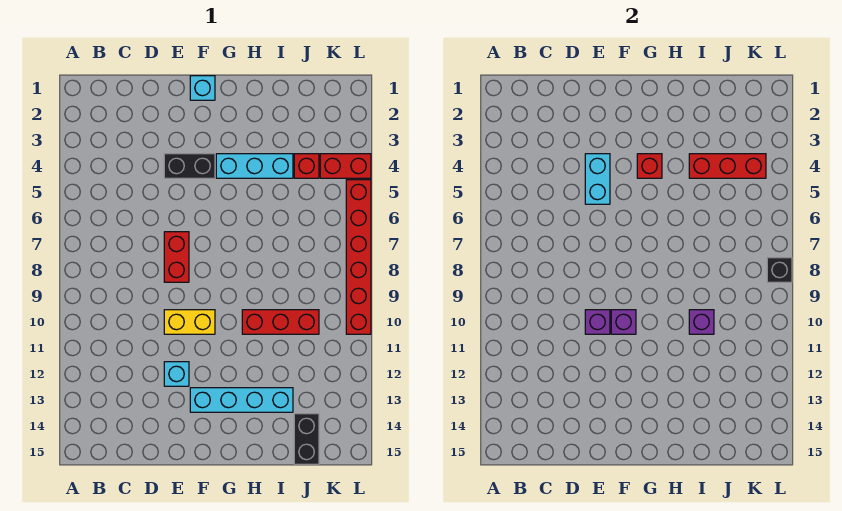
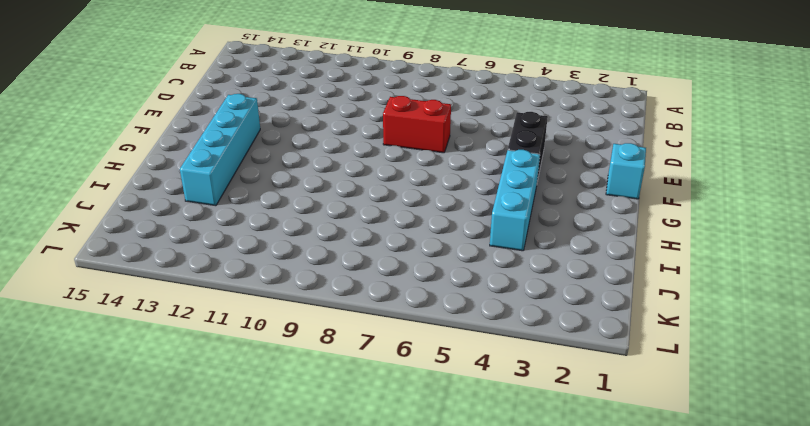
none -> yellow 1x2 brick [164,310,215,334]
none -> cyan 1x1 brick [164,362,189,386]
none -> red 1x3 brick [242,310,319,334]

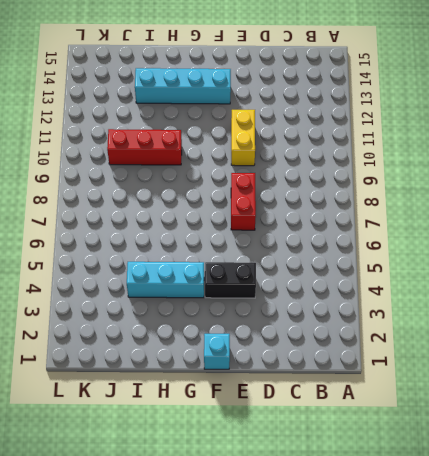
yellow 1x2 brick [231,110,255,166] -> yellow 1x2 brick turned to [164,310,215,334]
none -> cyan 1x1 brick [164,362,189,386]
none -> red 1x1 brick [294,154,319,178]
none -> black 1x2 brick [294,414,319,464]

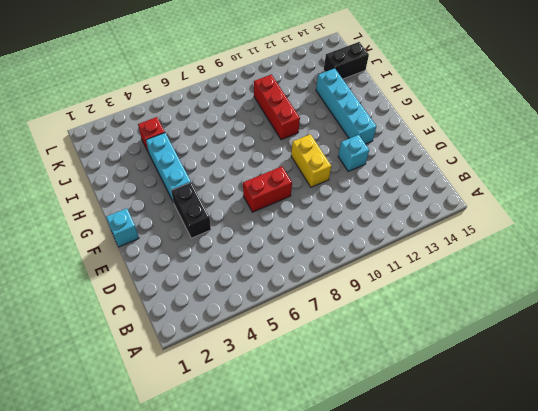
none -> red 1x2 brick [320,154,371,178]
none -> red 1x6 brick [346,180,371,334]
none -> cyan 1x2 brick [585,154,610,204]

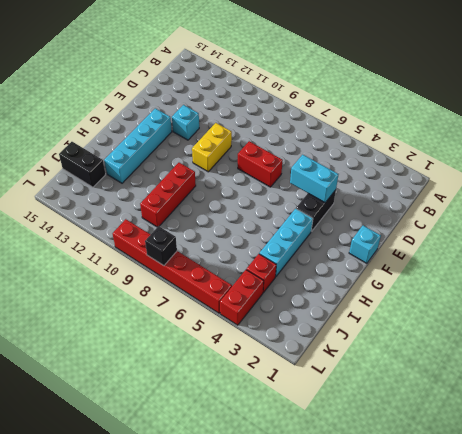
none -> purple 1x1 brick [585,310,610,334]
none -> purple 1x1 brick [611,310,636,334]
none -> red 1x1 brick [637,154,662,178]

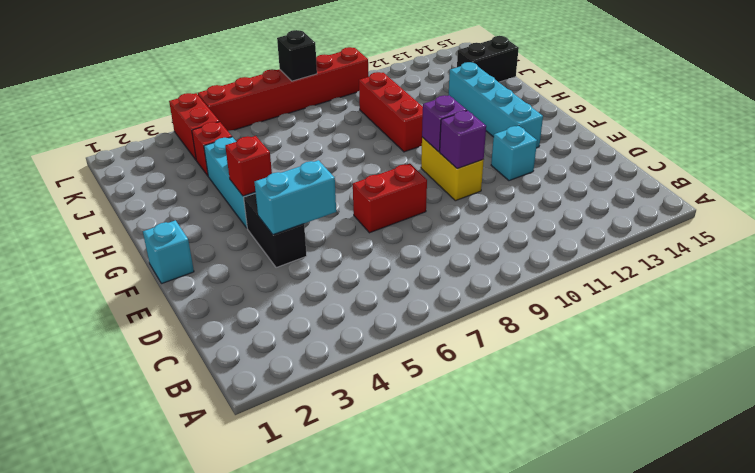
none -> red 1x3 brick [689,154,766,178]
none -> purple 1x1 brick [689,310,714,334]

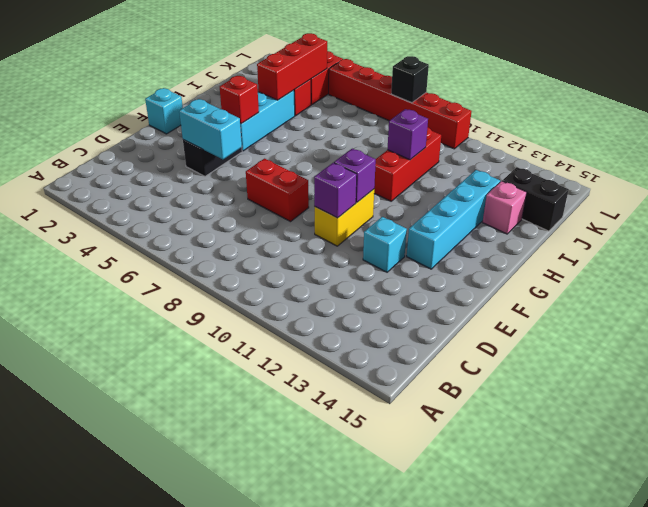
pink 1x1 brick [483,181,527,234] -> none

